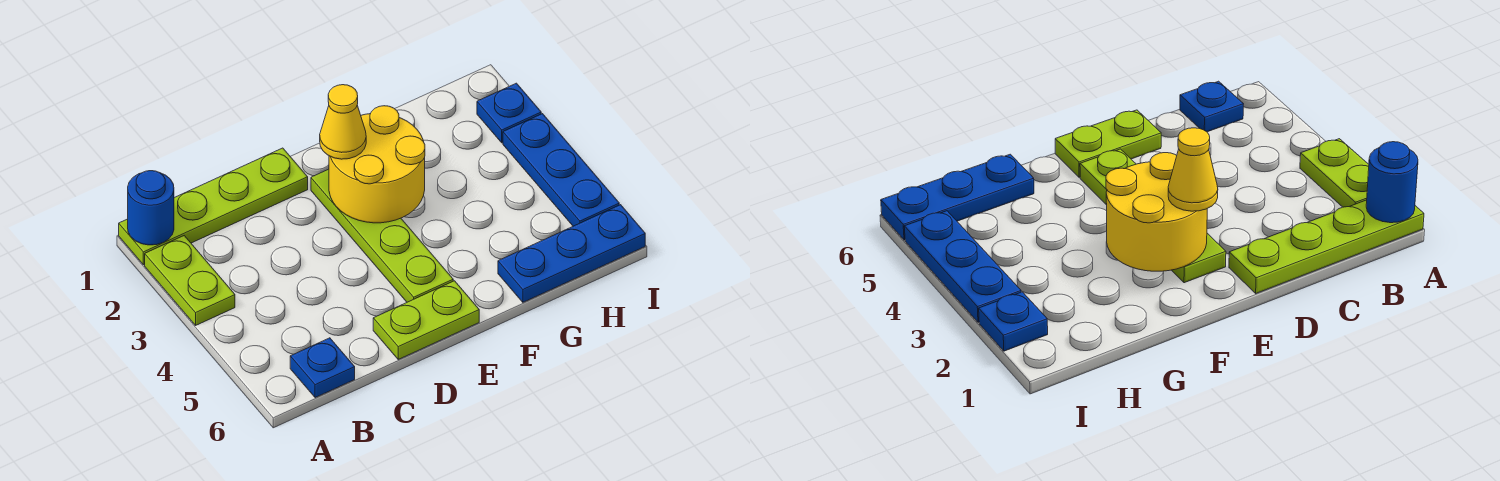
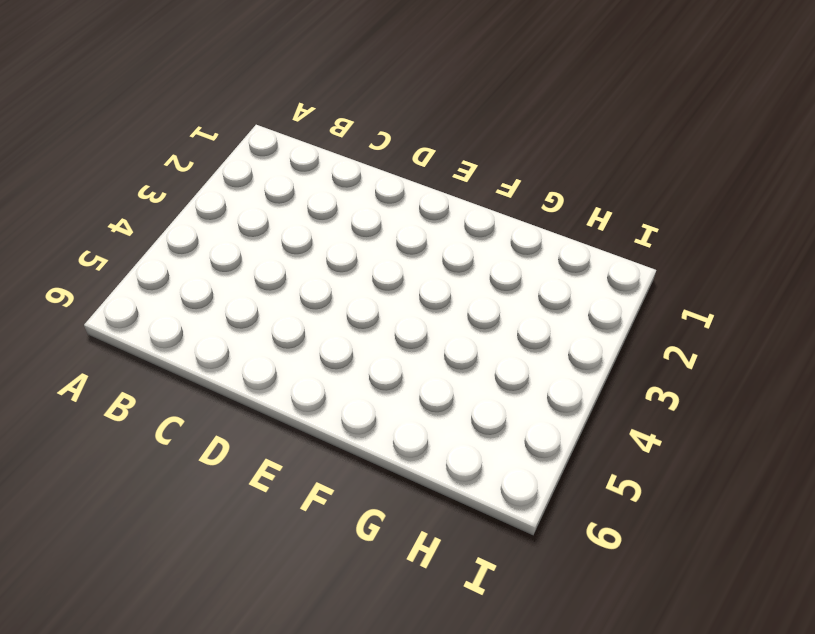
none -> lime 1x4 plate [119,148,308,265]
none -> lime 1x2 plate [145,236,235,325]

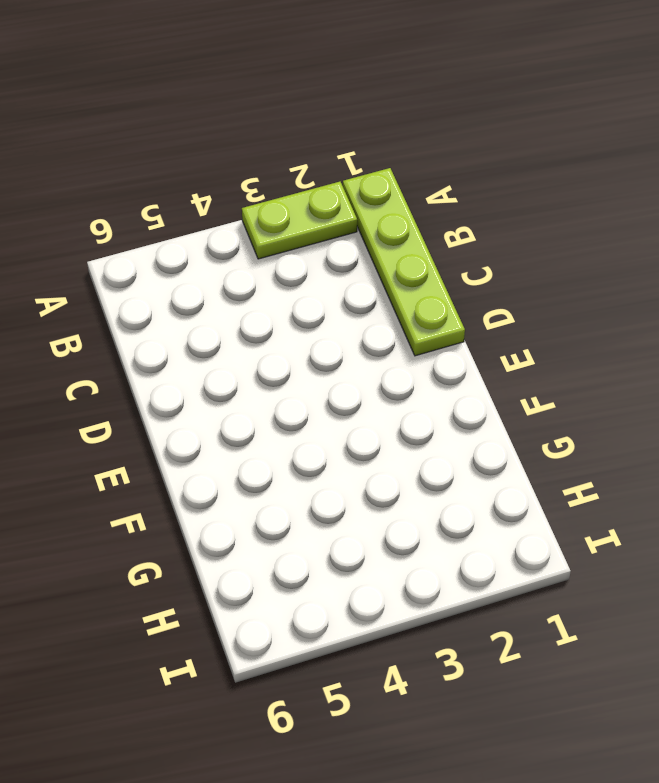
none -> blue 1x1 plate [290,338,355,398]
none -> lime 1x2 plate [373,281,479,359]

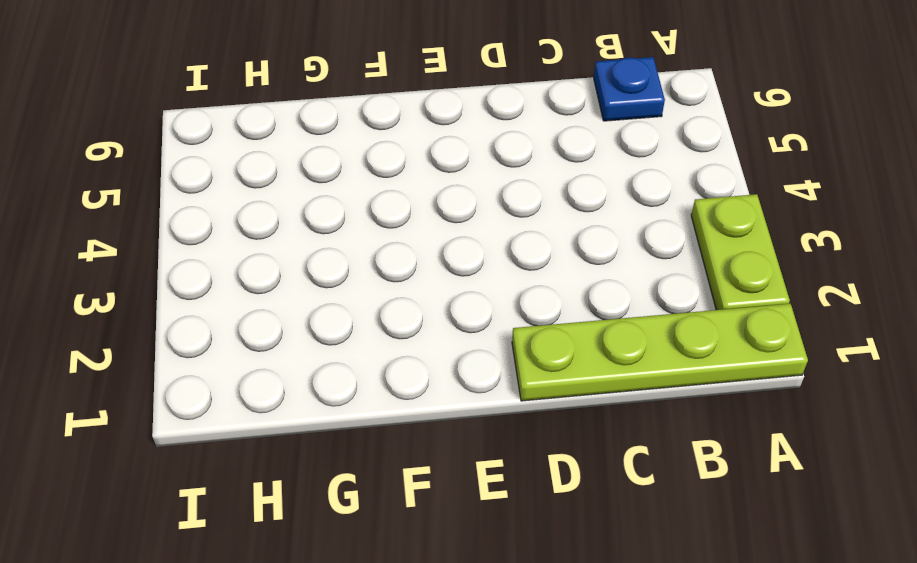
none -> lime 1x2 plate [373,281,479,359]
none -> lime 1x4 plate [311,169,453,302]

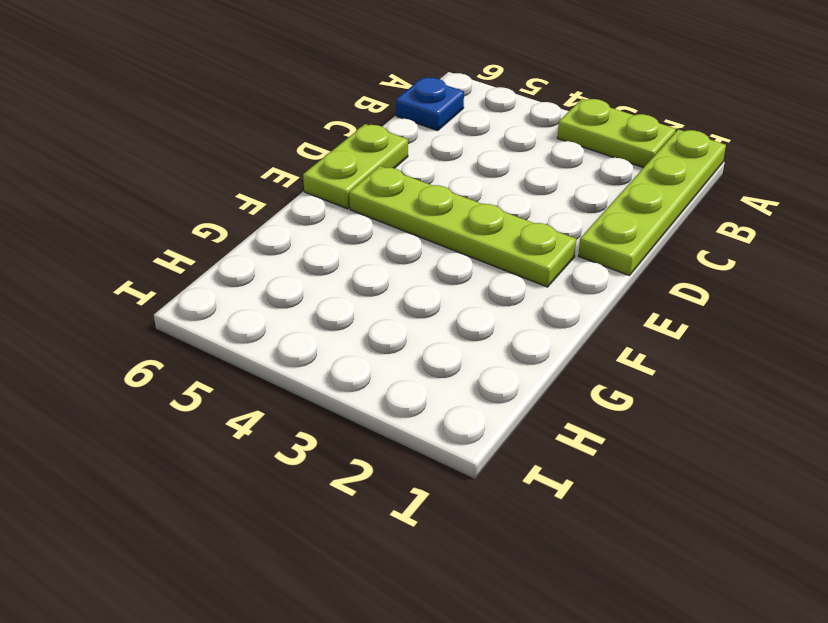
none -> blue 1x3 plate [498,205,645,302]
none -> blue 1x1 plate [477,83,541,143]

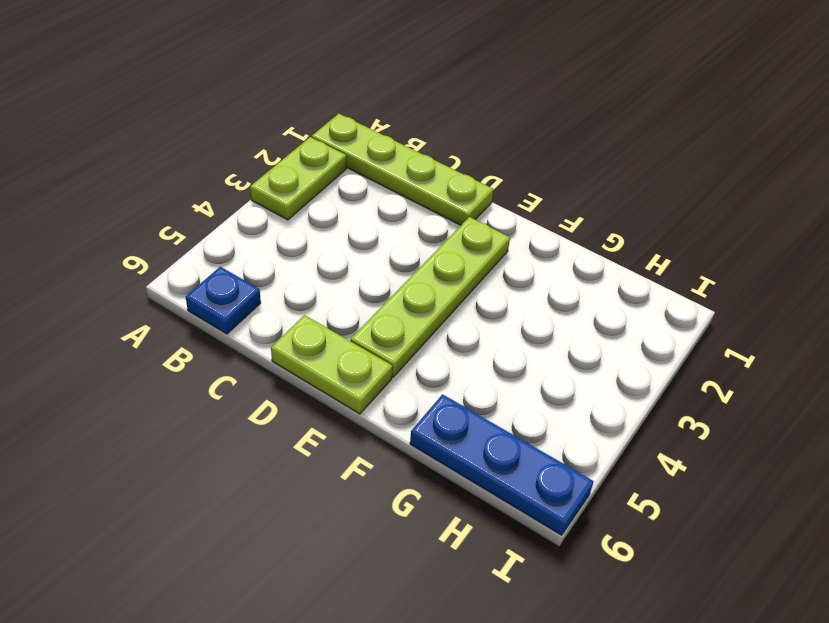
none -> blue 1x1 plate [477,83,541,143]
none -> blue 1x3 plate [503,114,619,226]

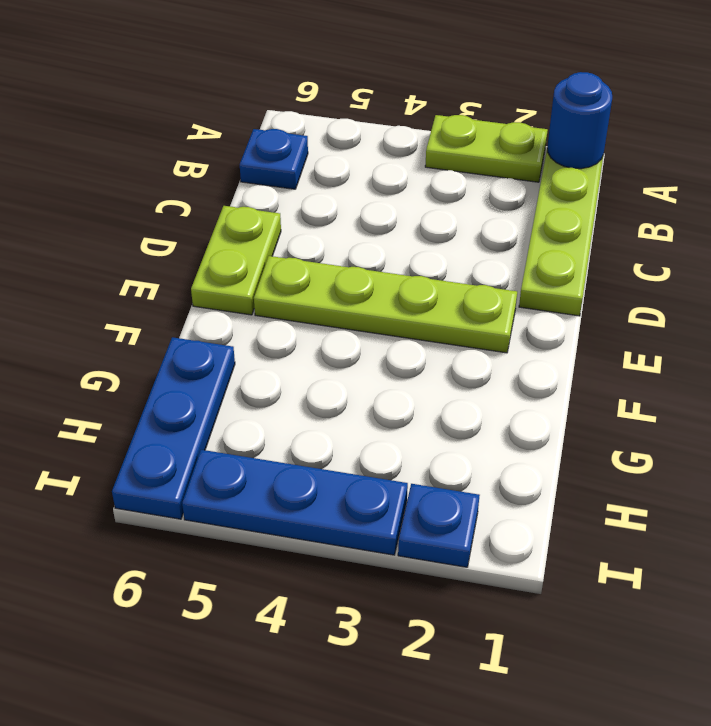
none -> yellow 2x2 round brick [329,106,425,223]
none -> yellow 1x1 cone [320,85,366,159]

